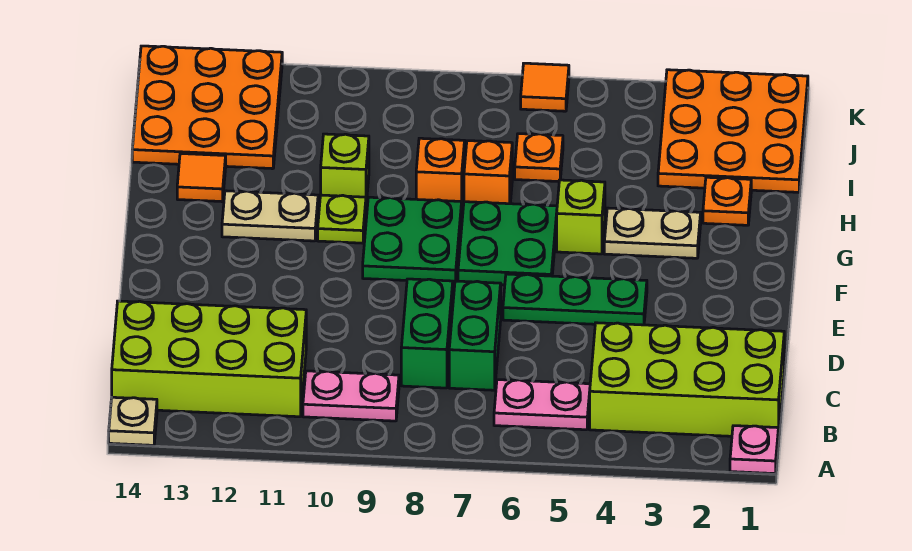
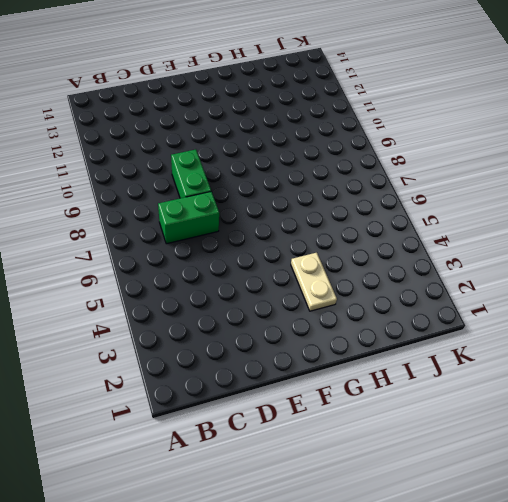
green 1x2 brick [171,149,211,198] -> green 1x2 brick turned to [401,279,453,388]
none -> pink 1x1 plate [730,426,778,474]
none -> tan 1x1 plate [109,397,157,445]
none -> lime 2x4 brick [590,323,784,438]

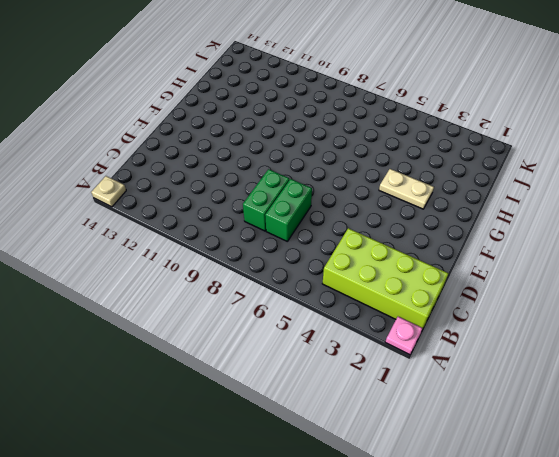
none -> pink 1x2 plate [494,380,590,430]
none -> pink 1x2 plate [303,371,399,421]
none -> lime 2x4 brick [112,301,306,417]

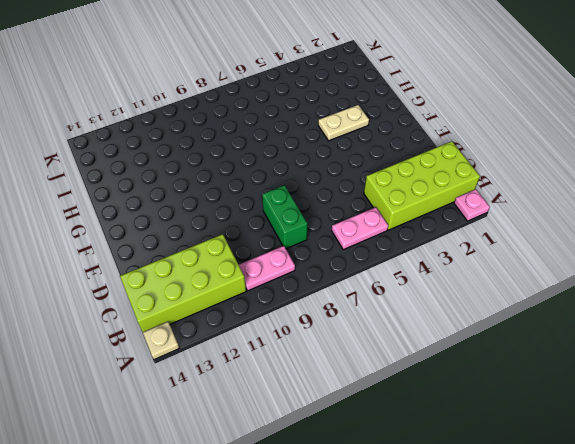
none -> green 1x2 brick [449,281,501,390]
none -> green 1x3 plate [503,274,647,325]
none -> green 2x2 plate [458,202,557,285]

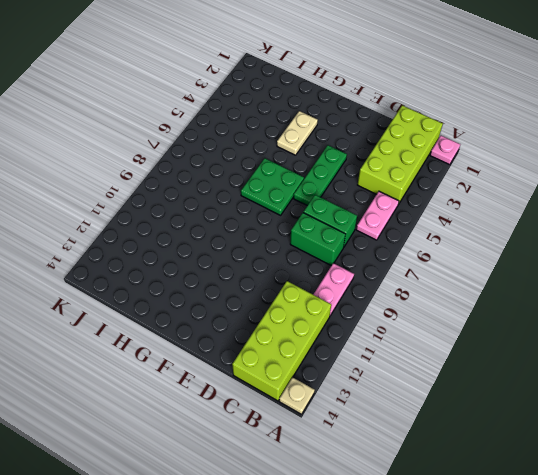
none -> green 2x2 plate [363,197,462,283]
none -> lime 1x1 brick [557,180,605,254]
none -> lime 1x1 plate [318,195,366,243]

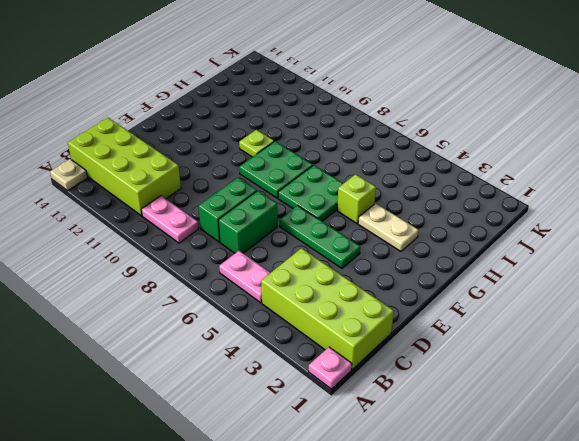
none -> tan 1x2 plate [222,191,318,241]
none -> orange 1x1 plate [703,177,751,225]
none -> orange 1x1 brick [464,141,512,204]

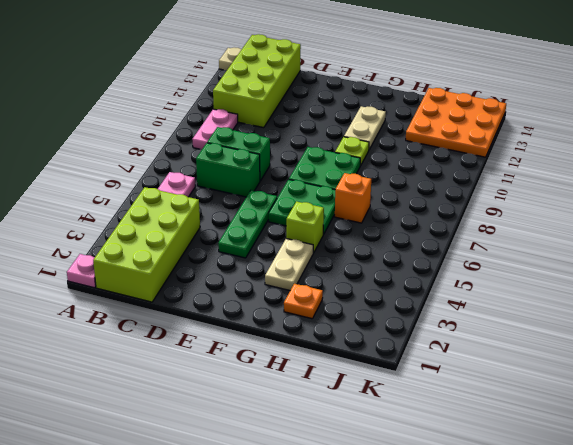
none -> orange 1x1 brick [416,138,465,203]
none -> lime 1x1 brick [321,134,369,204]
none -> orange 1x1 tile [177,153,226,202]

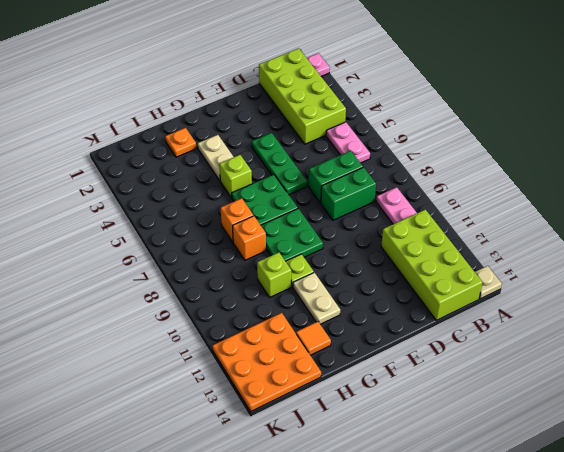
none -> orange 3x3 plate [658,70,808,192]
none -> orange 1x1 plate [515,134,563,182]
none -> orange 1x1 tile [521,63,569,111]

